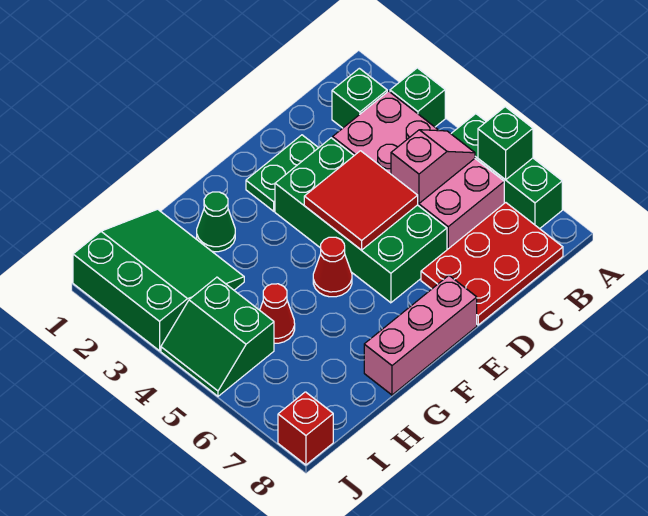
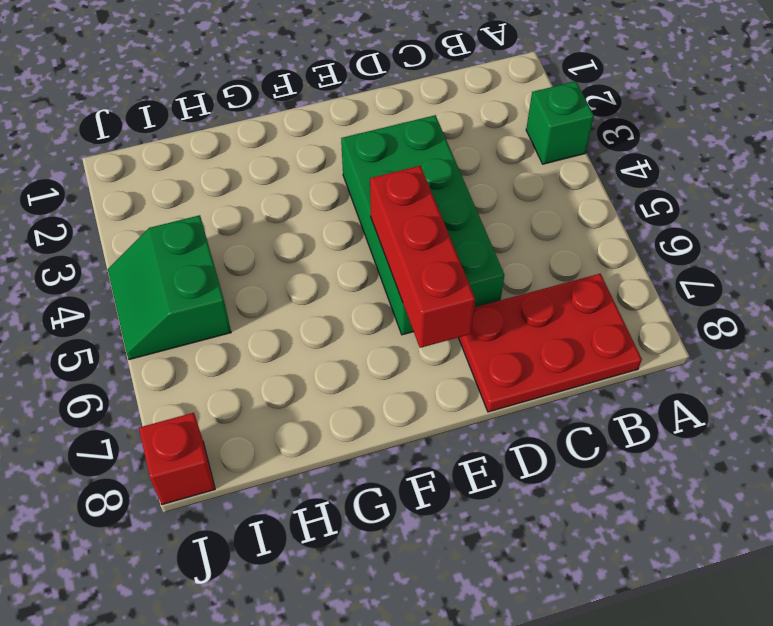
red 1x3 brick [370,166,475,348] -> red 2x2 tile [304,151,418,250]
none -> green 1x3 brick [451,114,562,229]
none -> green 1x1 brick [332,68,387,128]
none -> pink 2x4 brick [333,91,504,250]

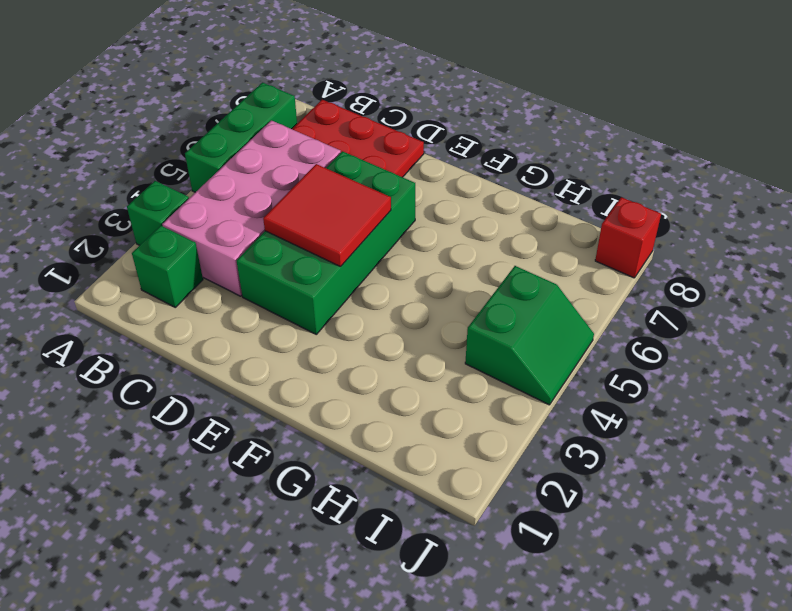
none -> green 1x2 plate [246,135,318,211]
none -> pink 1x3 brick [364,276,477,395]
none -> red 1x1 cone [313,237,352,297]

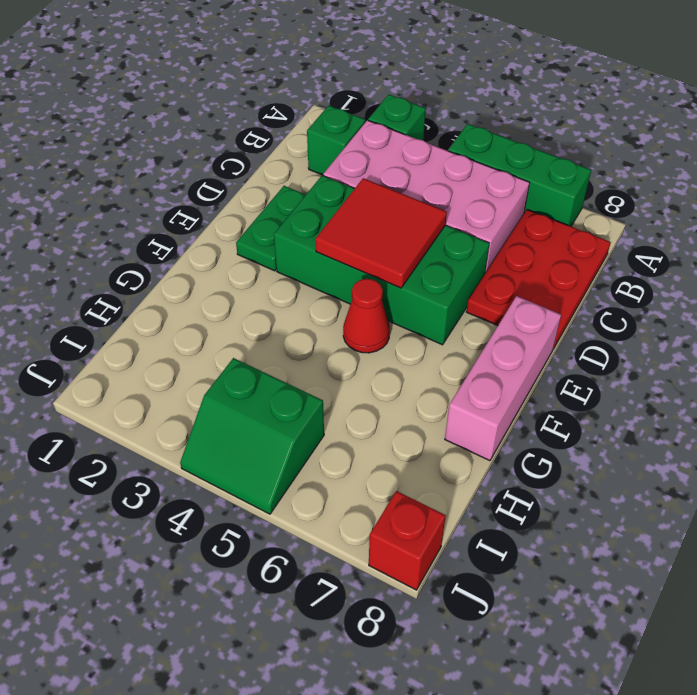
none -> green 1x1 cone [197,192,235,252]
none -> green 3x3 slope [73,209,244,351]
none -> red 1x1 cone [260,284,295,343]

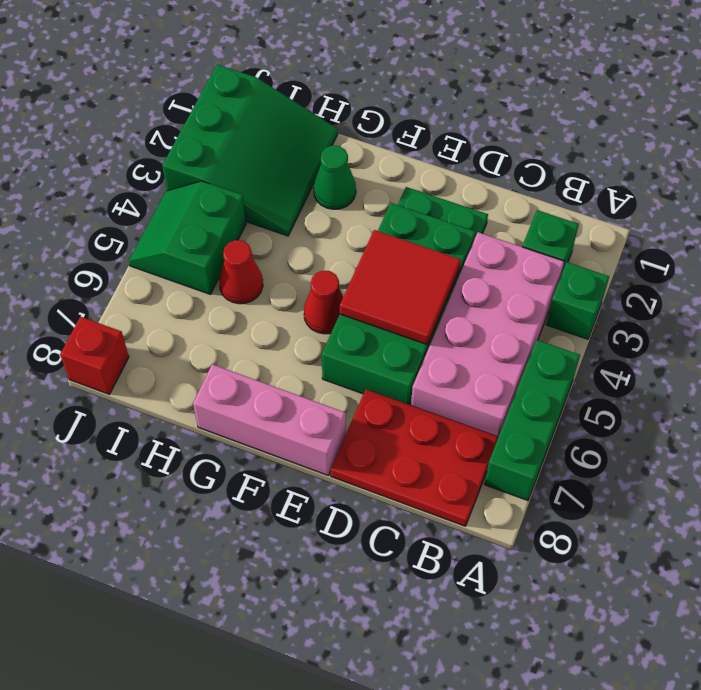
none -> green 1x1 brick [478,107,533,180]
none -> pink 1x2 slope [391,130,475,203]

